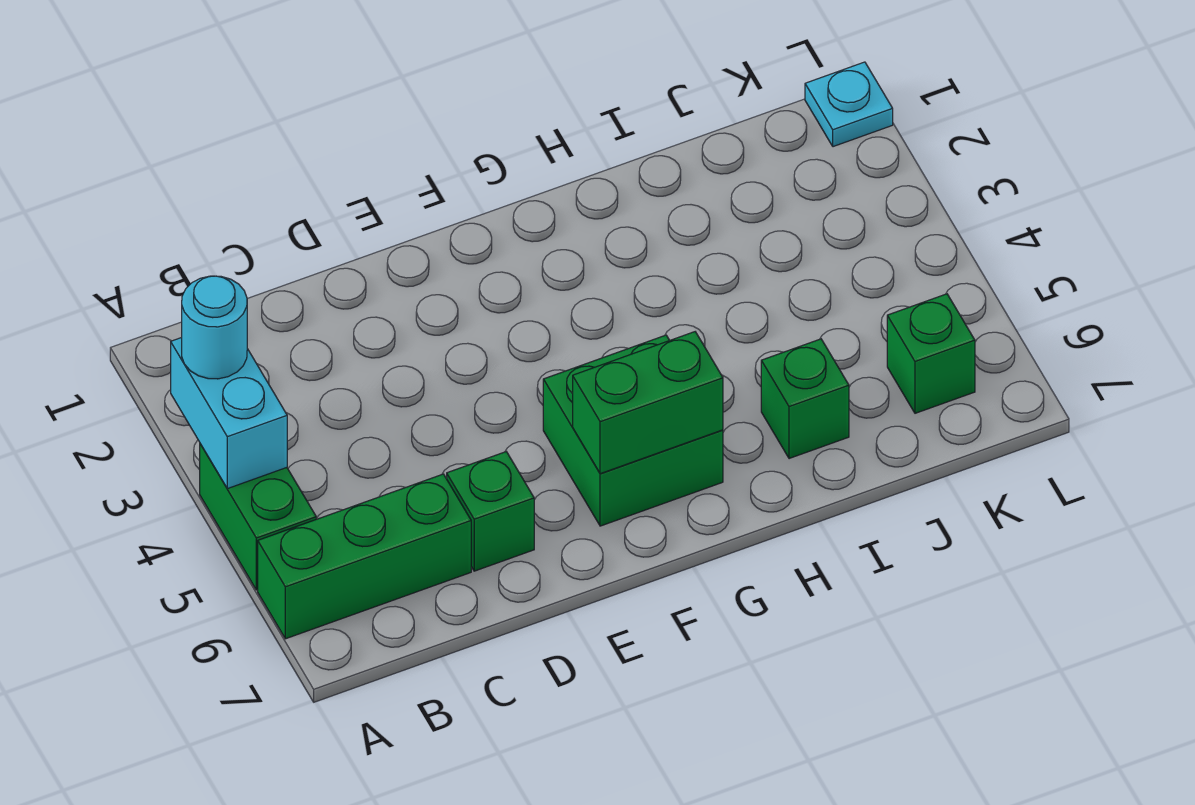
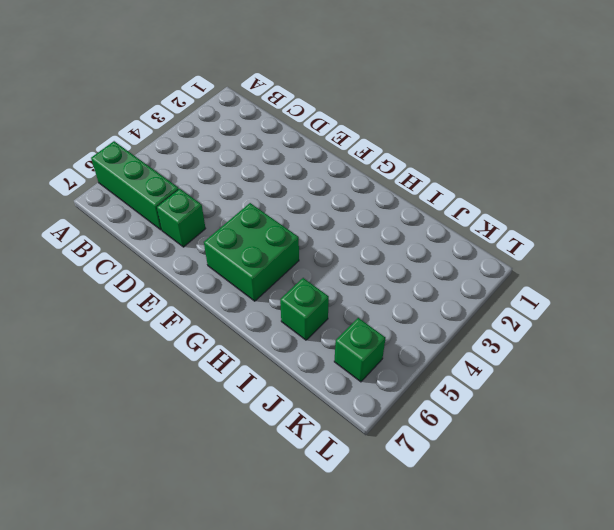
none -> green 1x2 brick [200,444,316,590]
none -> cyan 1x1 plate [805,62,893,147]

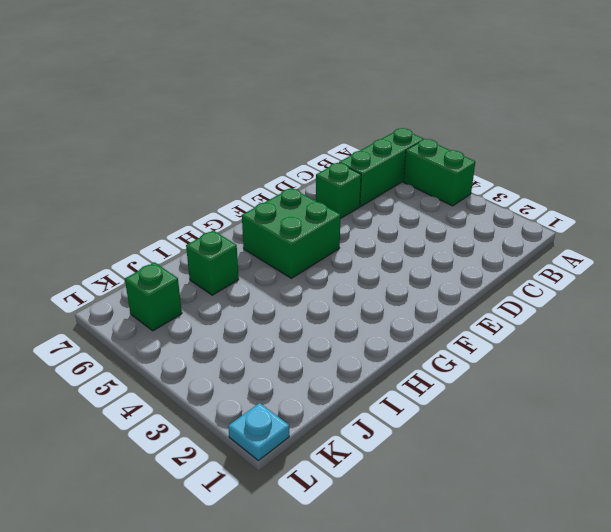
none -> cyan 1x2 brick [171,338,287,489]
none -> green 1x2 brick [573,332,723,474]

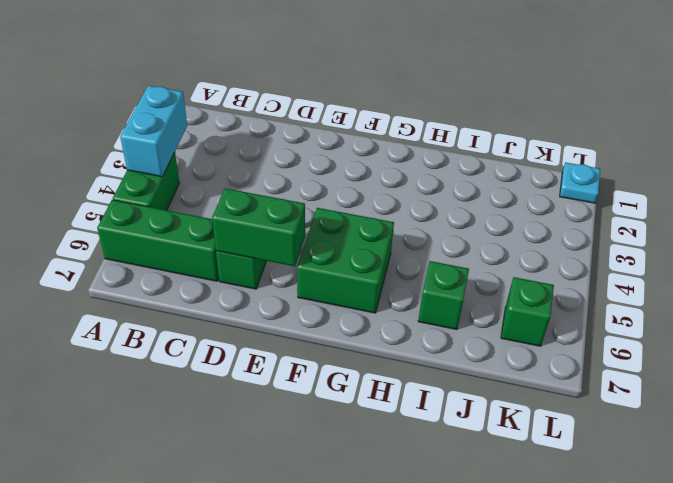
green 1x2 brick [212,188,305,266] -> green 1x2 brick moved to [573,332,723,474]
none -> cyan 1x1 round brick [182,276,247,379]

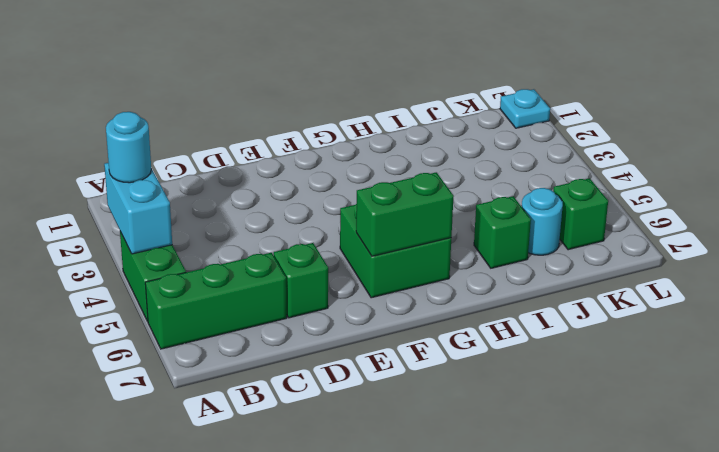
cyan 1x1 round brick [522,188,563,255] -> none

